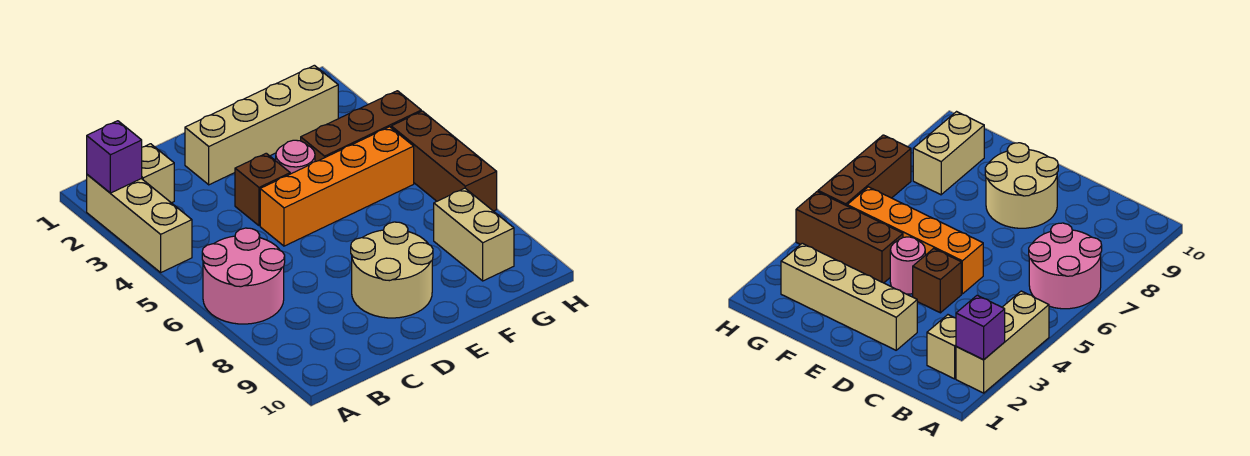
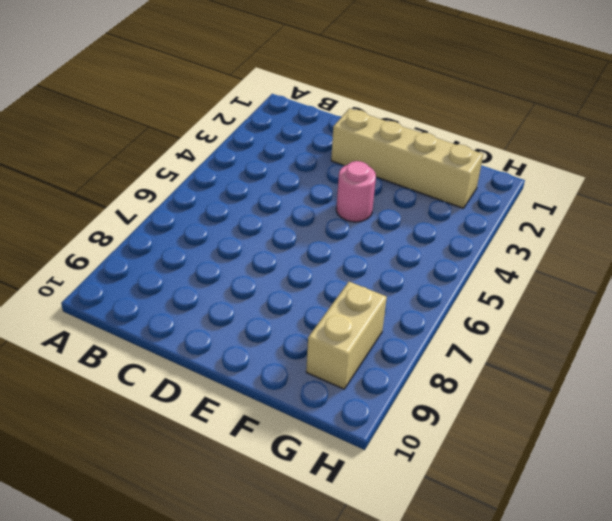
none -> tan 1x3 brick [87,175,192,272]
none -> pink 2x2 round brick [202,228,285,324]
none -> tan 1x1 brick [141,144,174,203]

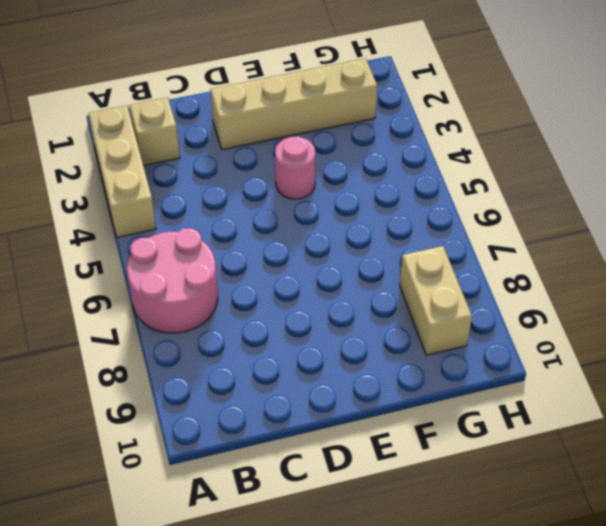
none -> brown 1x1 brick [235,153,290,226]
none -> orange 1x4 brick [260,127,414,246]
none -> tan 2x2 round brick [351,222,433,318]

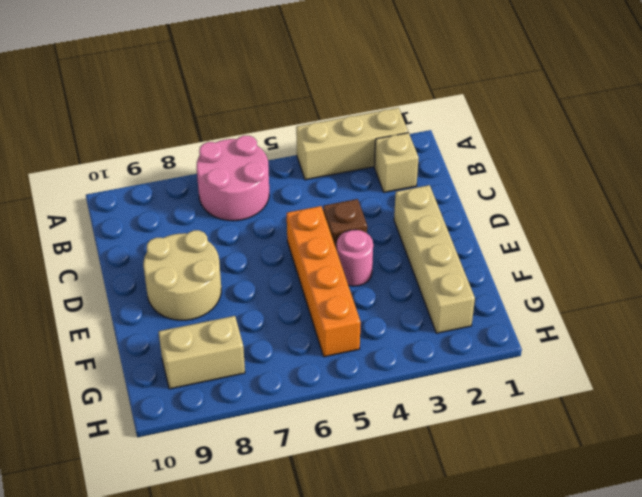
none -> brown 1x3 brick [301,91,421,162]
none -> brown 1x3 brick [391,111,497,211]
none -> purple 1x1 brick [87,121,142,193]

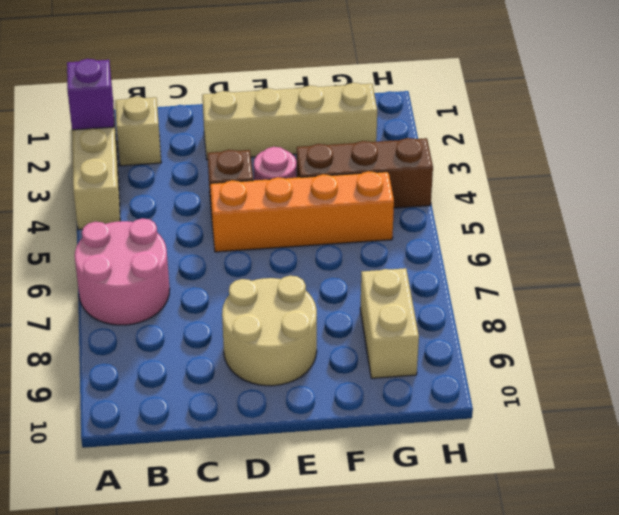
none -> brown 1x3 brick [391,111,497,211]

